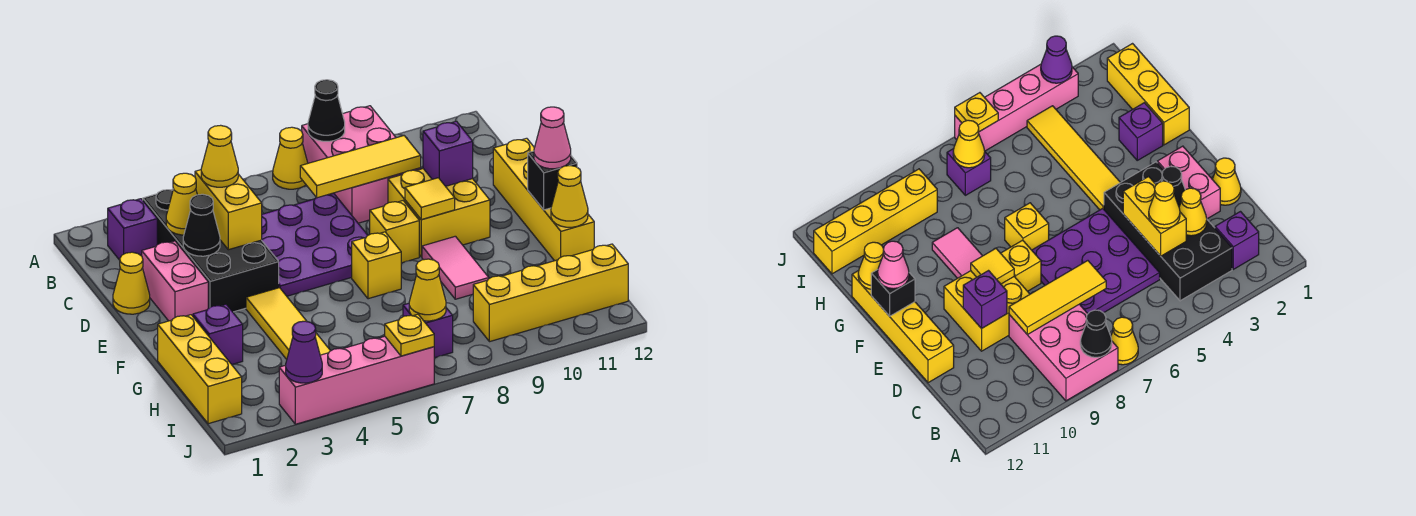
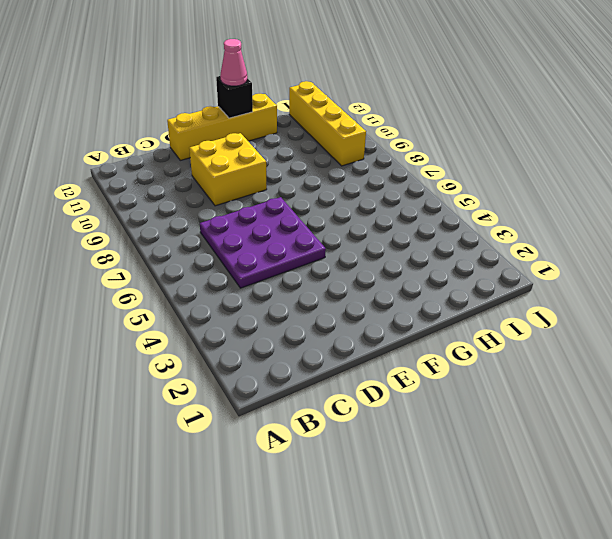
none -> yellow 1x1 cone [273,127,308,189]
none -> pink 2x3 brick [302,106,421,223]
none -> purple 1x1 brick [108,199,157,260]
none -> black 2x4 brick [143,189,279,312]

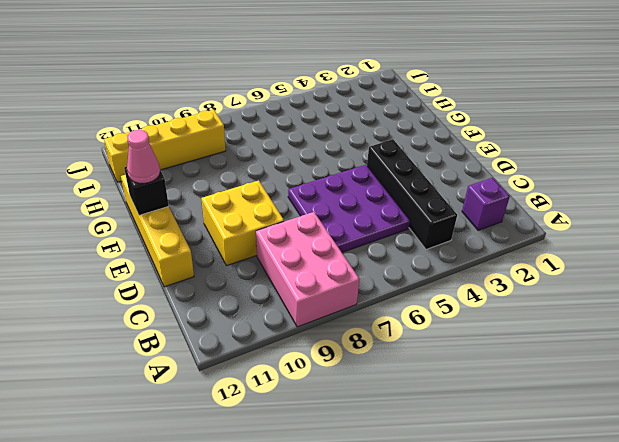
black 1x4 brick [367,139,457,249] -> black 2x4 brick [143,189,279,312]
none -> yellow 1x1 cone [273,127,308,189]
none -> yellow 1x1 cone [113,252,150,314]
none -> pink 1x2 brick [142,241,208,321]
none -> yellow 1x1 brick [370,201,419,263]

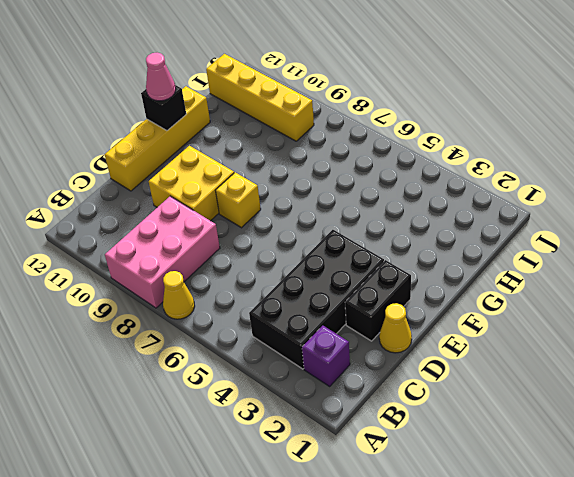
black 1x2 brick [345,260,411,341] -> pink 1x2 brick [142,241,208,321]
none -> purple 3x3 plate [262,194,368,296]
none -> yellow 1x4 tile [246,288,330,359]
none -> yellow 1x1 brick [352,232,401,299]
none -> pink 1x2 tile [422,236,489,299]

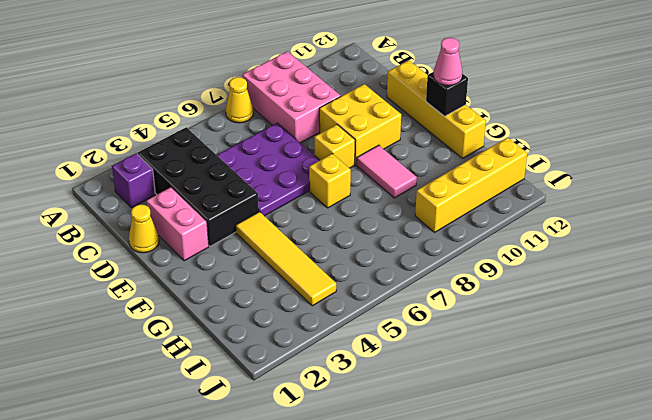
none -> yellow 1x3 brick [158,315,242,424]
none -> purple 1x1 brick [193,304,243,364]
none -> purple 1x1 brick [403,303,453,358]
none -> pink 1x4 brick [279,336,434,424]

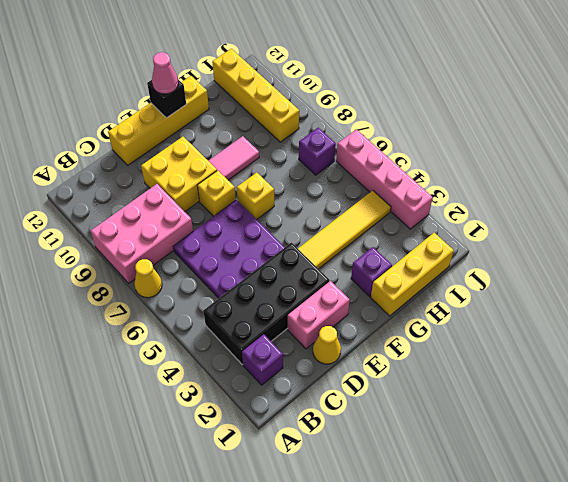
none -> black 1x1 cone [308,80,345,141]
none -> yellow 1x1 cone [166,173,197,235]
none -> yellow 1x2 brick [195,170,262,250]
none -> yellow 1x3 tile [300,136,421,198]

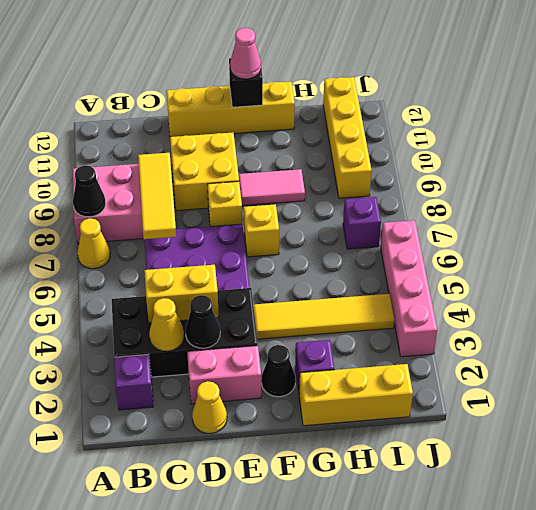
black 1x1 cone [261,345,295,397] -> none
none -> purple 1x1 brick [423,121,473,186]
none -> yellow 1x1 tile [405,178,455,219]
none -> yellow 1x1 cone [551,166,588,227]
none -> yellow 1x1 cone [409,259,446,321]

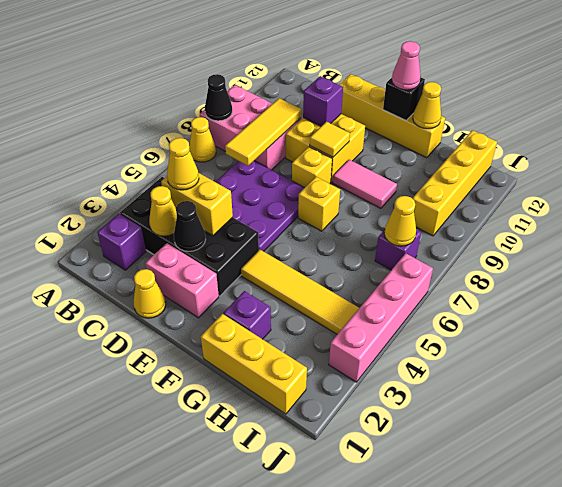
none -> purple 1x1 cone [286,321,322,383]
none -> yellow 1x1 plate [385,314,434,356]

